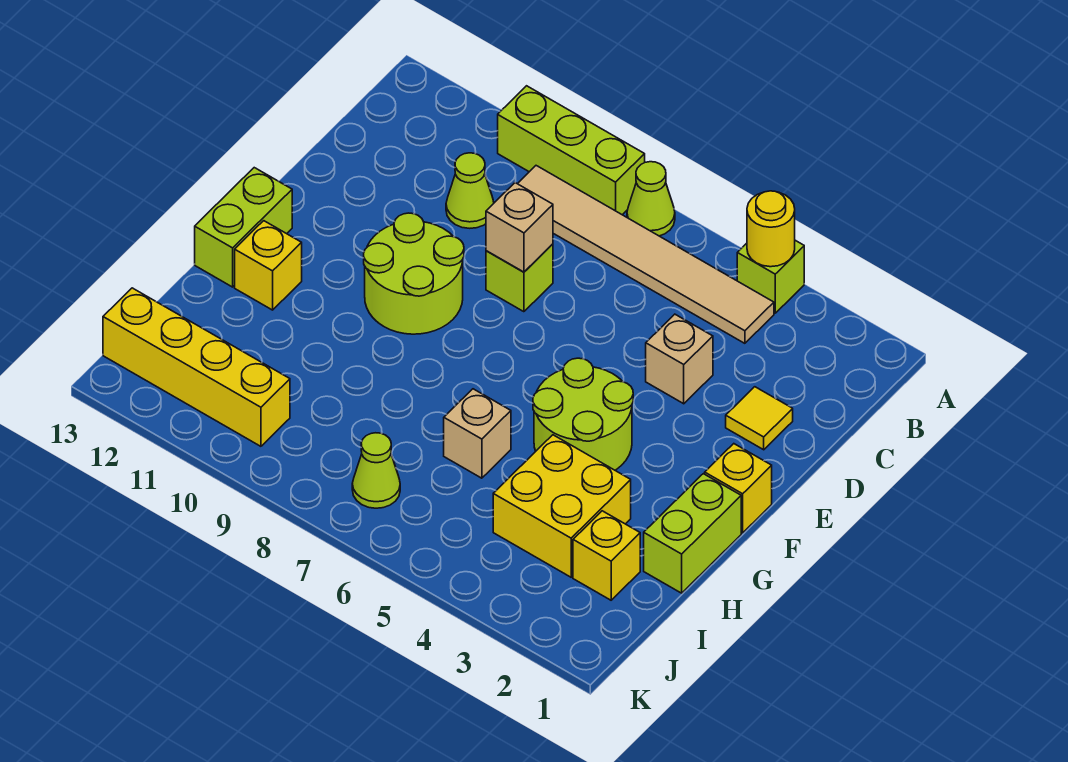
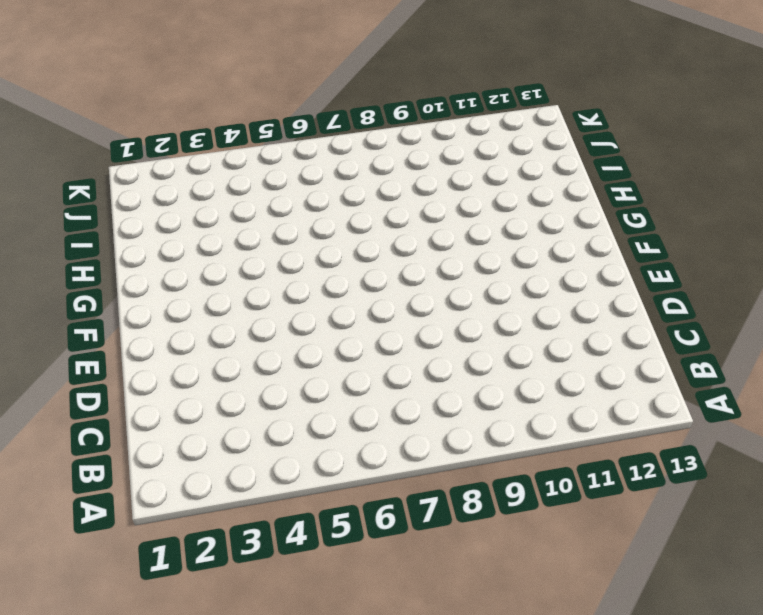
none -> lime 1x1 brick [737,240,804,313]
none -> lime 1x1 cone [627,162,675,236]
none -> lime 1x3 brick [498,86,645,215]

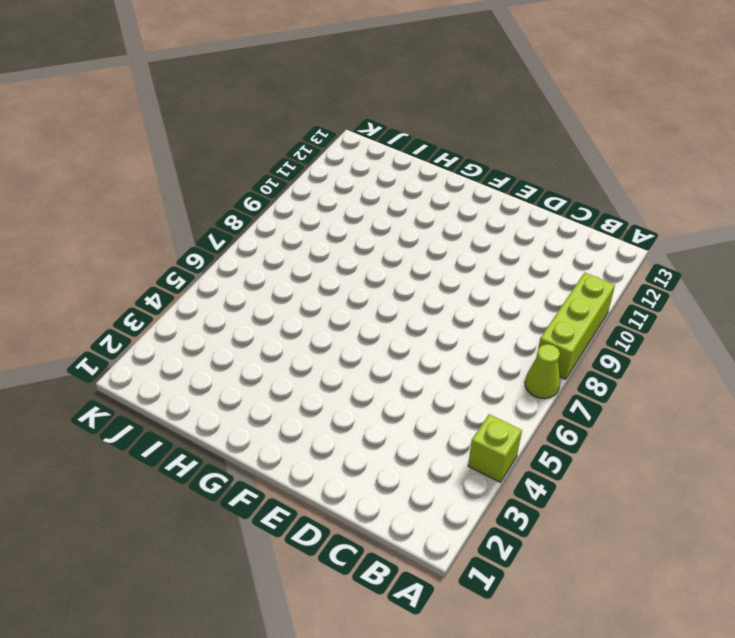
none -> tan 1x6 tile [518,166,774,343]
none -> lime 1x1 cone [446,153,494,228]
none -> yellow 1x1 tile [726,387,793,450]

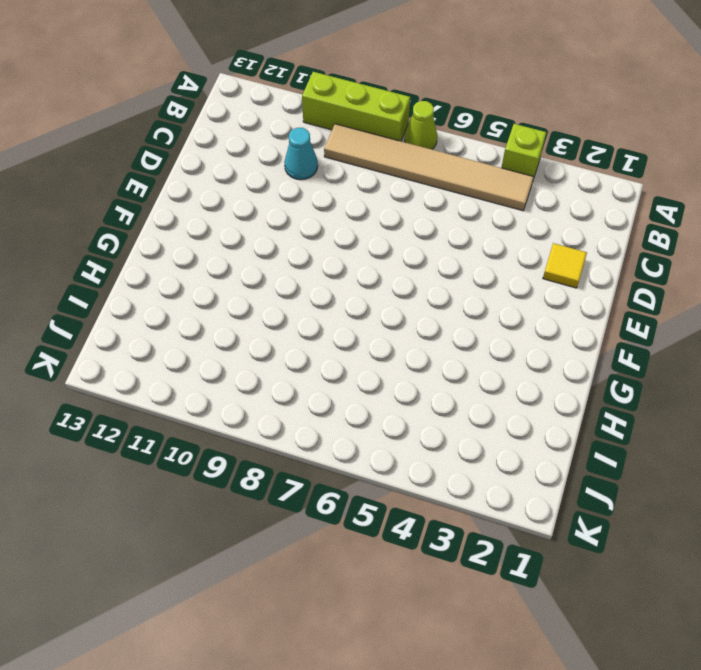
cyan 1x1 cone [284,128,318,180] -> lime 1x1 cone [446,153,494,228]
none -> tan 1x1 brick [646,314,713,404]
none -> lime 1x1 brick [486,244,553,312]
none -> lime 2x2 round brick [364,213,464,334]

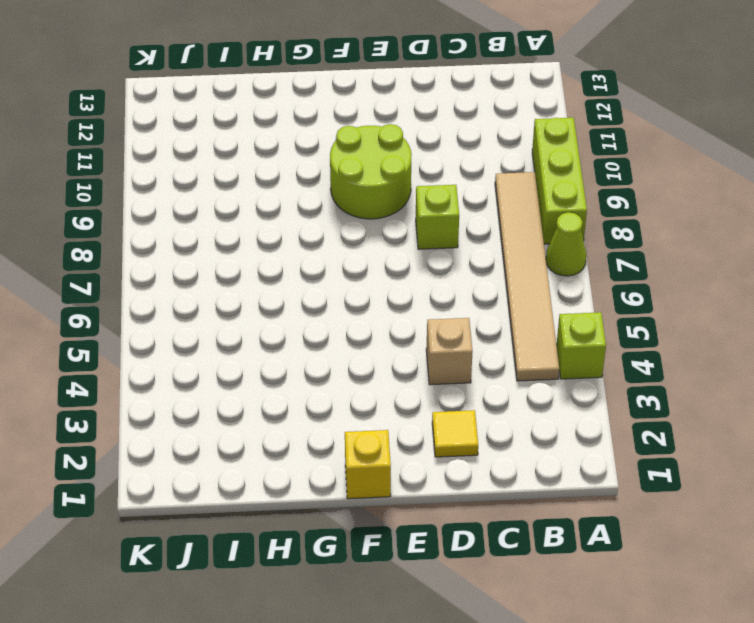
none -> lime 1x1 cone [446,153,494,228]
none -> lime 2x2 round brick [533,358,633,470]
none -> lime 1x2 brick [195,168,292,287]

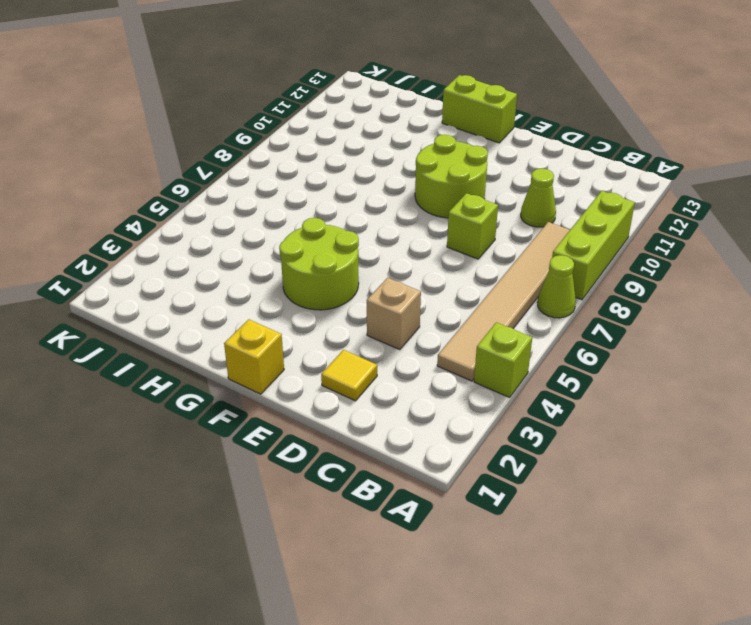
none -> lime 1x2 brick [644,474,741,593]
none -> yellow 1x1 brick [235,221,302,310]
none -> yellow 2x2 brick [493,435,631,577]

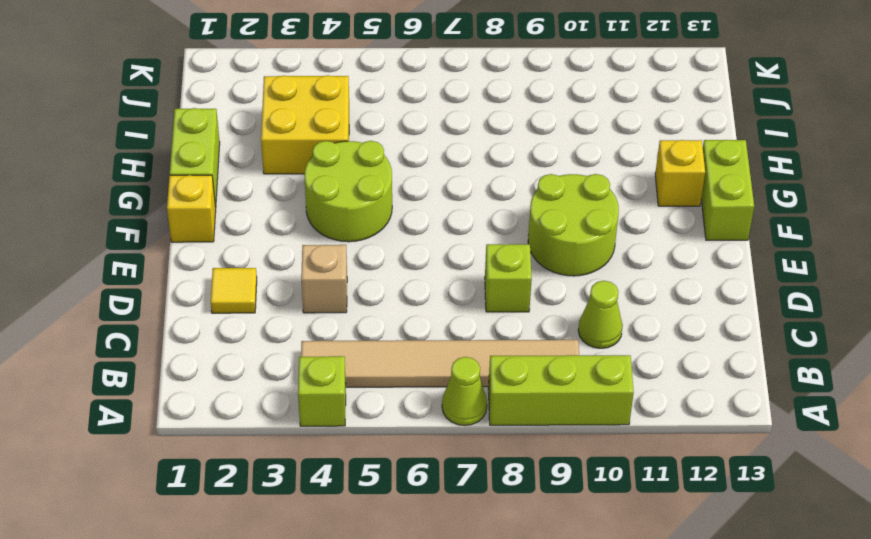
none -> tan 1x1 brick [444,389,511,478]
none -> yellow 1x1 brick [573,511,640,600]
none -> lime 1x1 cone [352,433,400,508]

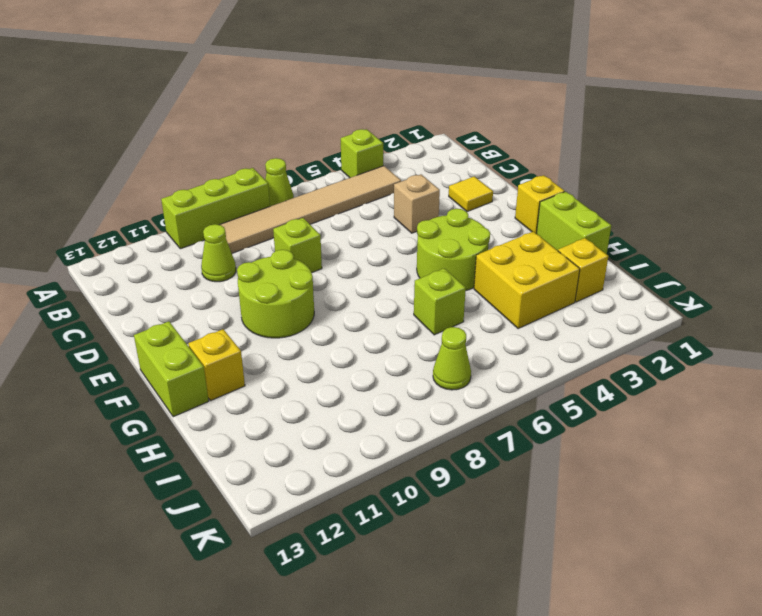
lime 1x1 brick [414,268,466,335] -> tan 1x1 brick [444,389,511,478]
none -> yellow 1x4 brick [103,288,290,446]
none -> yellow 1x1 round brick [747,191,795,267]
none -> tan 1x1 brick [486,183,553,272]

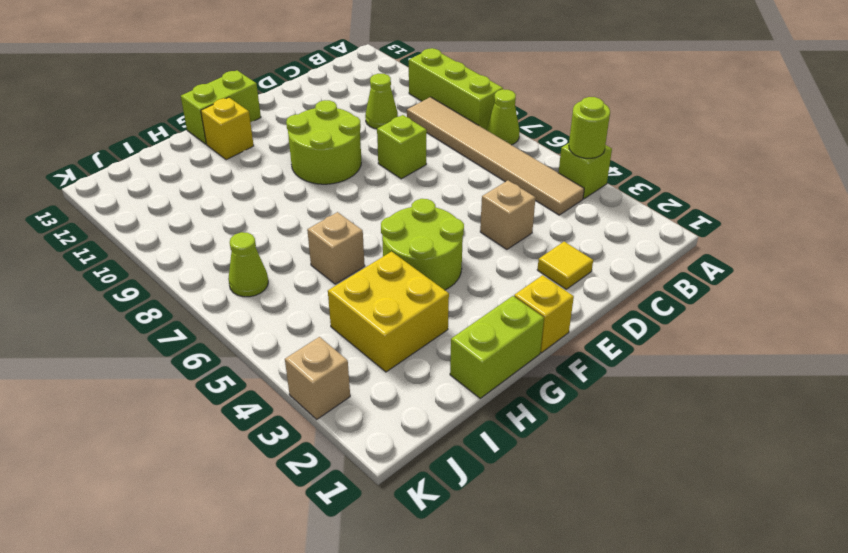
lime 1x1 round brick [569,97,610,158] -> yellow 1x1 round brick [747,191,795,267]
tan 1x1 brick [285,337,350,419] -> tan 1x1 brick moved to [486,183,553,272]
none -> yellow 1x1 brick [573,511,640,600]
none -> yellow 1x4 brick [103,288,290,446]

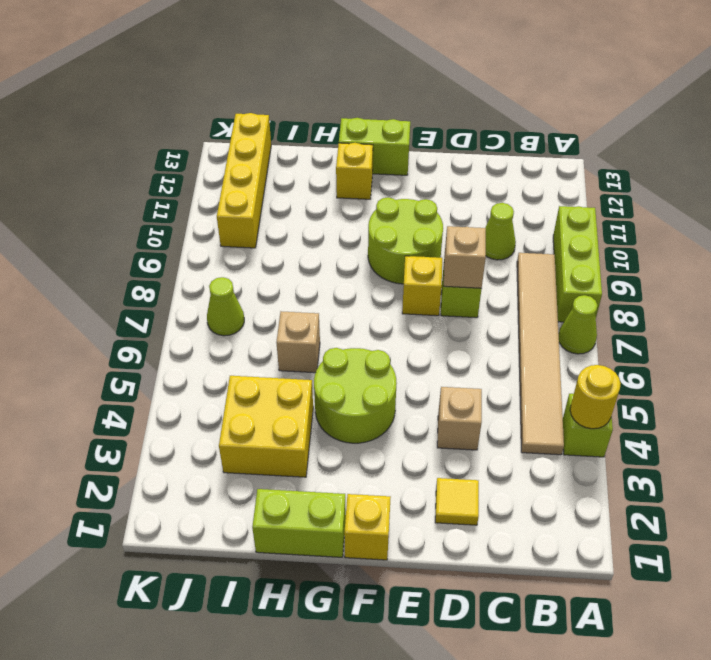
yellow 1x1 brick [402,256,442,316] -> yellow 1x1 brick moved to [573,511,640,600]

